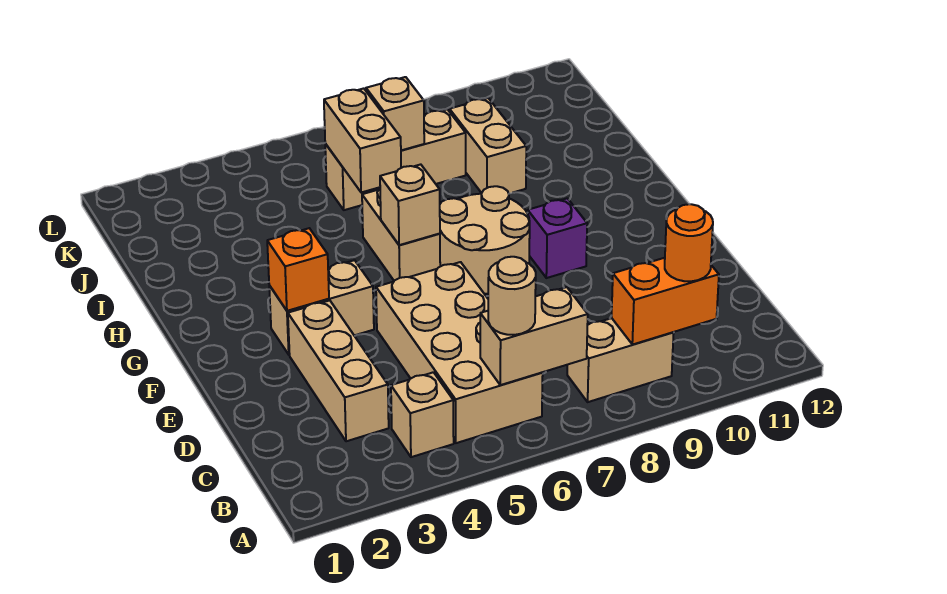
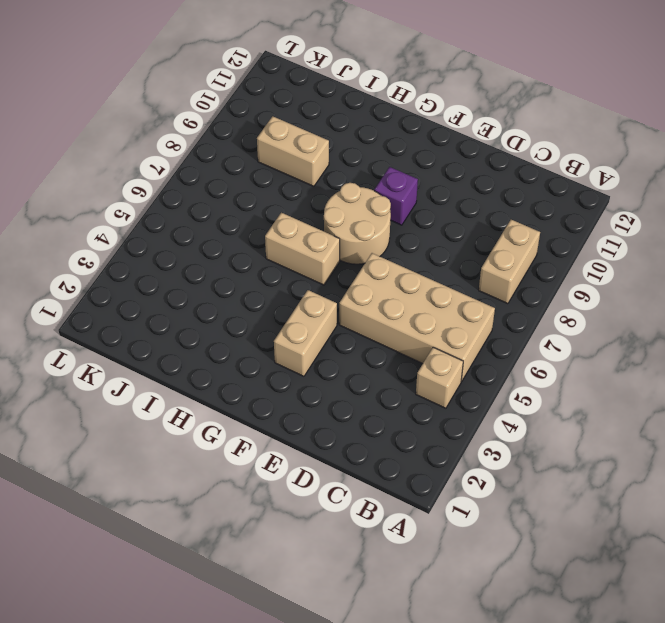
none -> tan 1x3 brick [288,301,389,441]
none -> tan 1x3 brick [325,109,466,210]
none -> tan 1x2 brick [480,287,588,385]

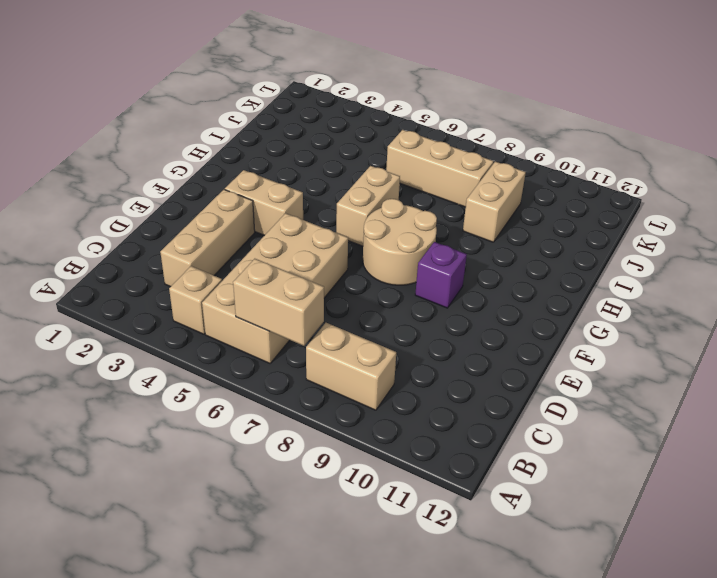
none -> orange 1x2 brick [612,258,719,345]
none -> orange 1x1 brick [267,228,329,311]
none -> tan 1x1 brick [380,164,440,245]

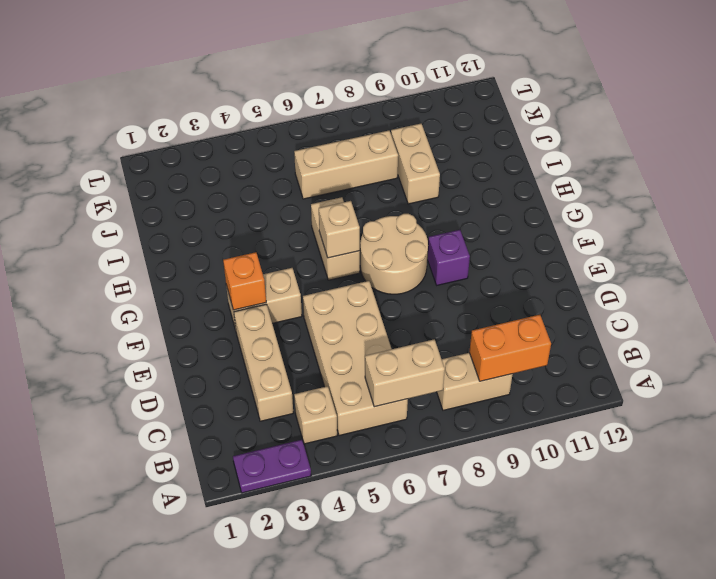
purple 1x2 plate [233,440,311,493] -> none
none -> tan 1x2 brick [324,88,401,193]
none -> tan 1x1 brick [366,77,424,150]
none -> tan 1x1 round brick [488,257,536,335]

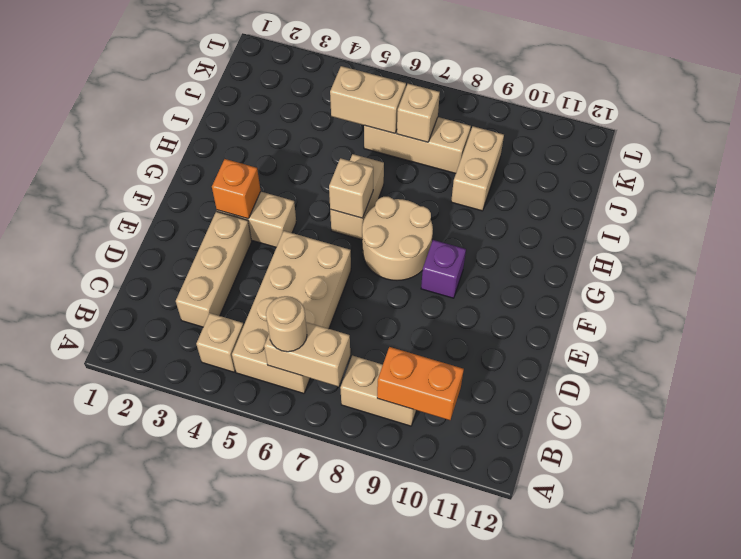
tan 1x2 brick [330,66,406,133] -> tan 1x2 brick turned to [324,88,401,193]
none -> orange 1x1 round brick [665,204,713,281]

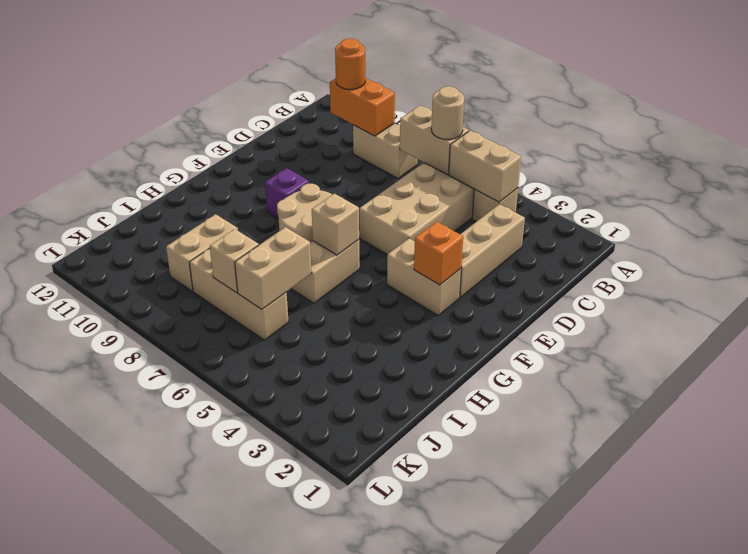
tan 1x2 brick [449,131,521,202] -> none

